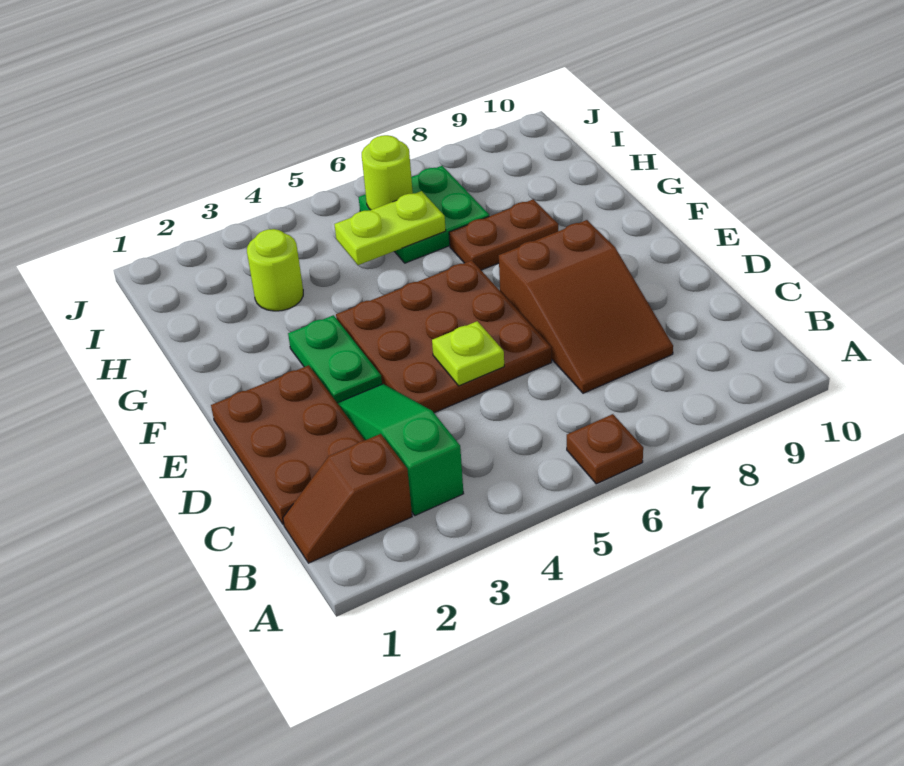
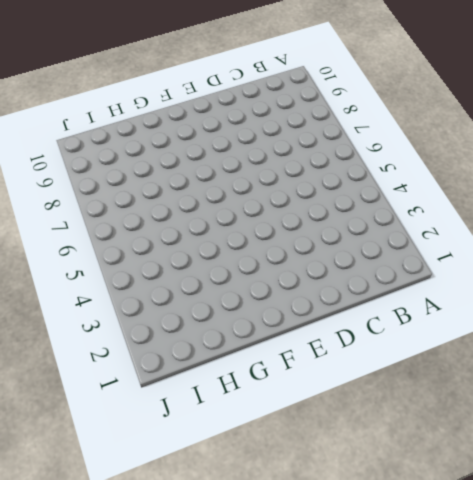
none -> brown 1x1 plate [567,414,643,484]
none -> brown 1x2 slope [283,434,412,563]
none -> green 1x3 slope [337,384,464,515]

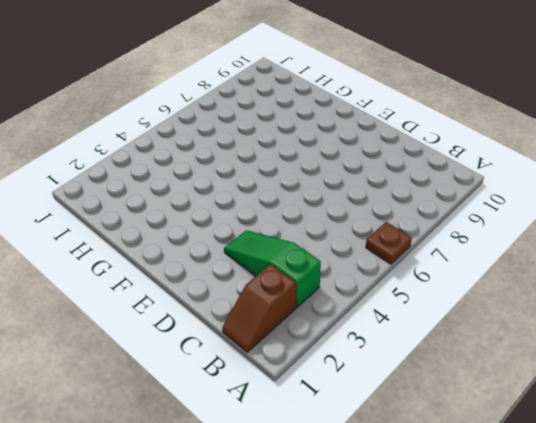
none -> brown 2x3 plate [211,365,365,525]
none -> brown 2x3 slope [499,220,673,393]
none -> brown 3x3 plate [336,260,552,413]

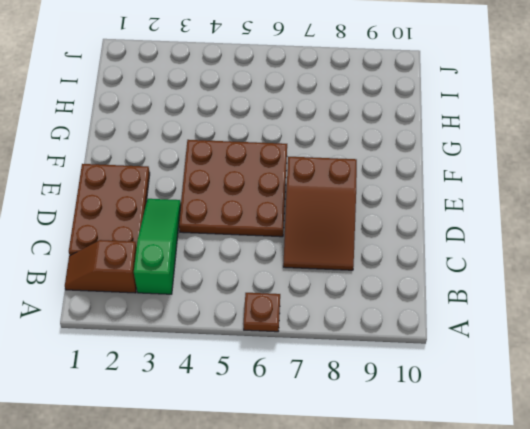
none -> green 1x2 plate [288,315,382,403]
none -> brown 1x2 plate [449,199,558,270]
none -> lime 1x1 round brick [247,229,303,311]

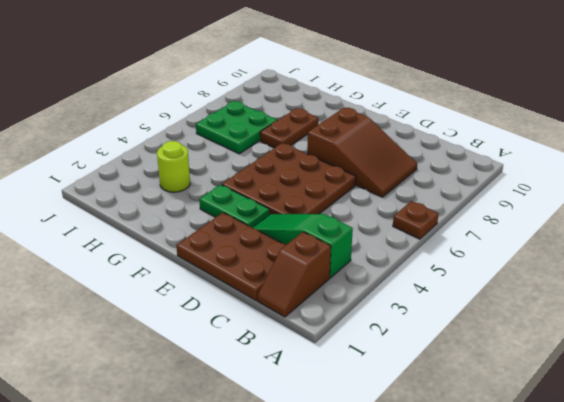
none -> lime 1x1 plate [432,321,504,386]
none -> lime 1x2 plate [334,191,446,265]
none -> lime 1x1 round brick [362,135,413,210]

